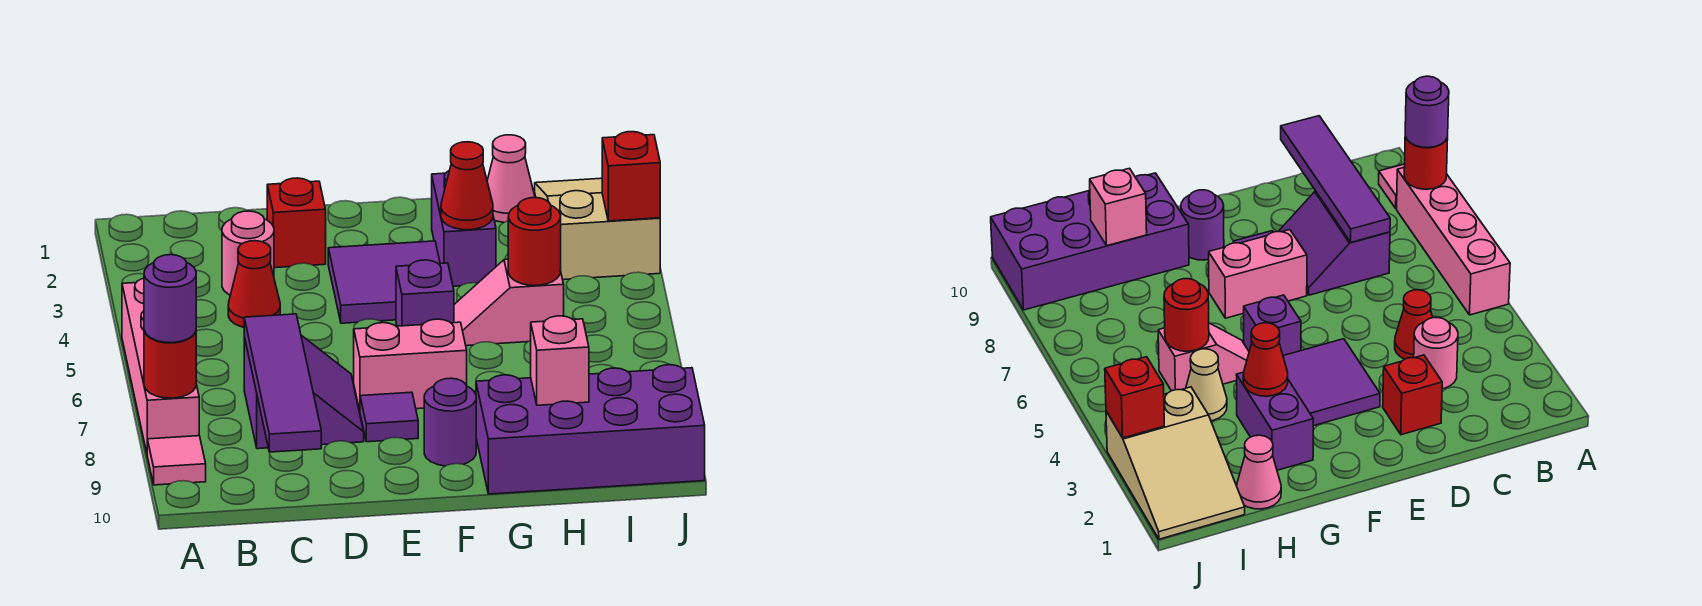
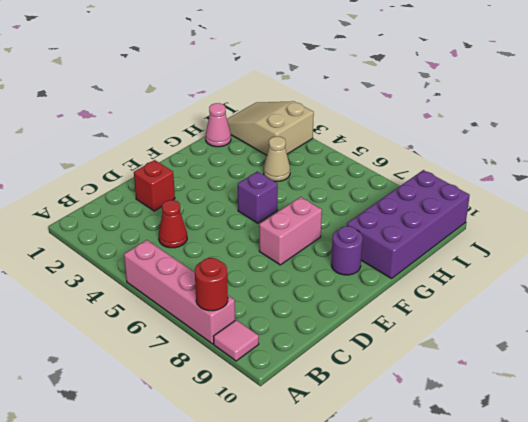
none -> pink 1x1 round brick [222,211,274,295]
none -> purple 2x2 slope [244,335,364,449]
none -> purple 2x2 tile [328,241,440,323]

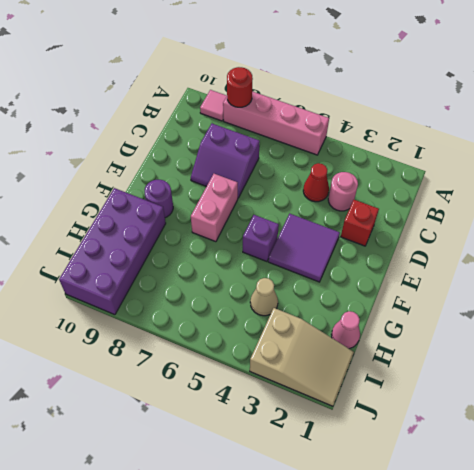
none -> purple 1x1 tile [360,392,418,442]
none -> purple 1x2 brick [432,171,496,286]
none -> pink 1x2 slope [454,259,564,346]

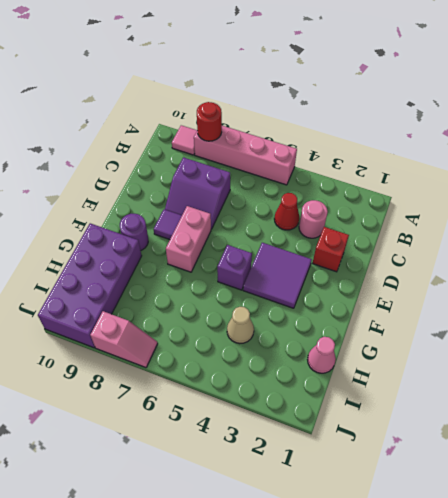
pink 1x2 slope [90,311,158,368] -> pink 1x2 slope turned to [454,259,564,346]
none -> purple 1x2 brick [432,171,496,286]
none -> tan 2x3 slope [535,178,660,280]
none -> purple 1x4 tile [244,314,321,452]

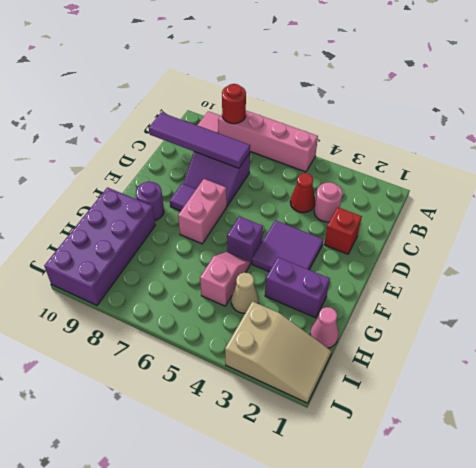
none -> red 1x1 cone [441,142,493,230]
none -> red 1x1 round brick [508,198,561,285]
none -> pink 1x1 brick [531,316,589,405]

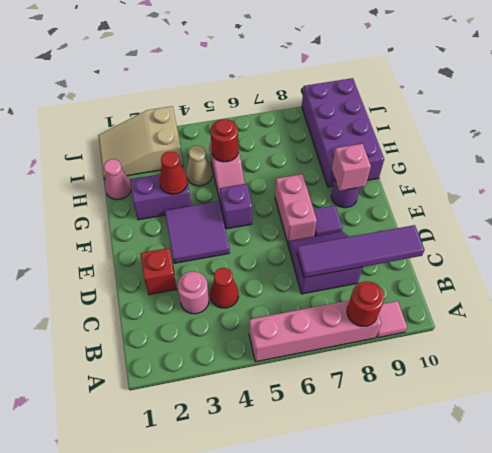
pink 1x1 brick [332,144,371,191] -> pink 1x1 brick moved to [531,316,589,405]
none -> red 1x1 brick [602,132,660,221]
none -> purple 1x1 round brick [144,255,196,343]

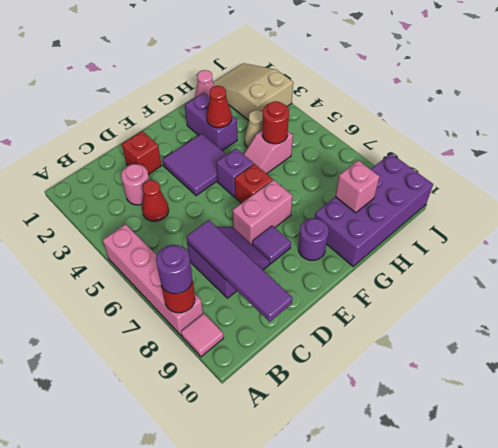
red 1x1 brick [235,164,273,203] -> red 1x1 brick moved to [602,132,660,221]

